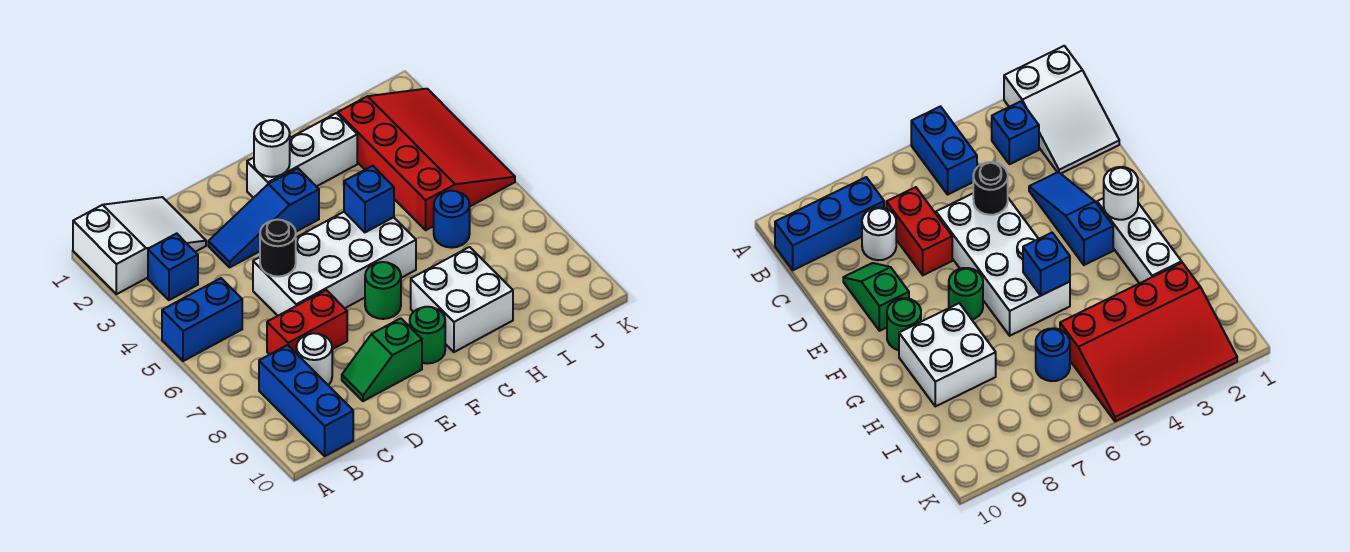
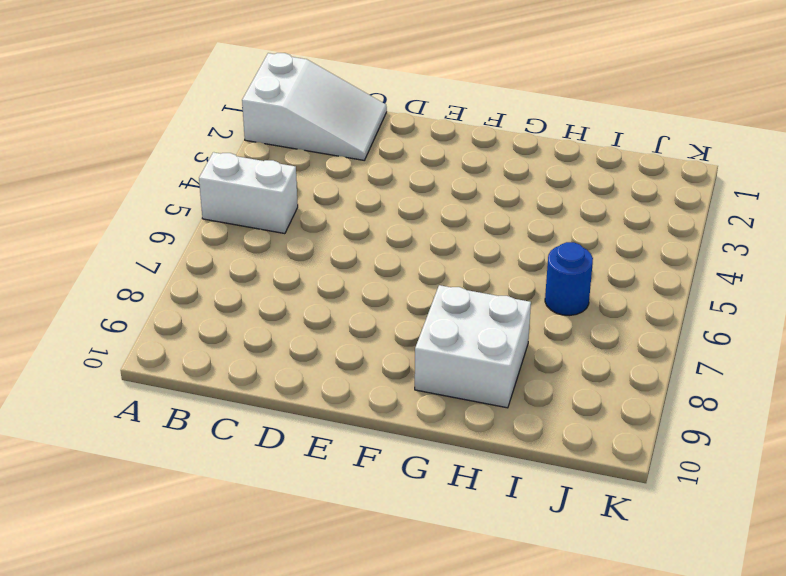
white 1x2 brick [199,152,298,234] -> blue 1x2 brick [162,278,242,361]
none -> blue 1x1 brick [148,233,198,300]
none -> blue 1x3 brick [259,345,353,456]
none -> red 1x2 brick [267,290,347,354]

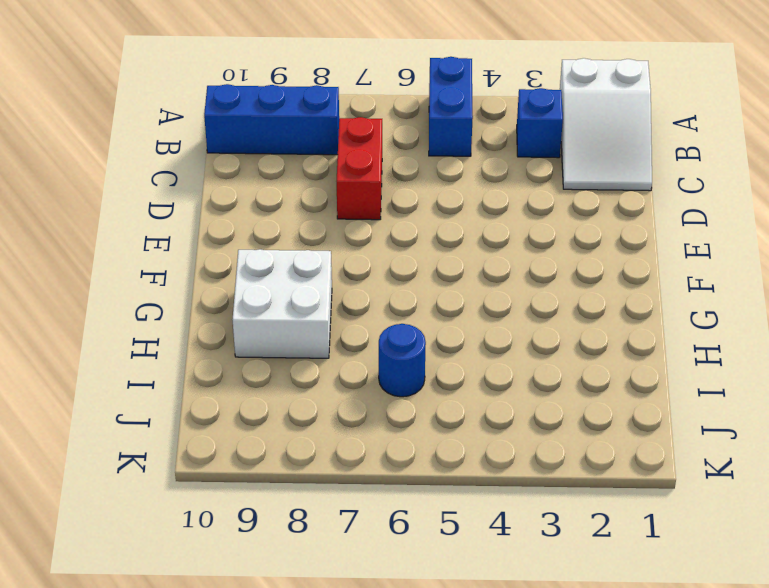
none -> white 1x1 round brick [296,333,332,385]
none -> blue 1x3 slope [208,168,319,267]
none -> white 2x4 brick [253,212,416,316]

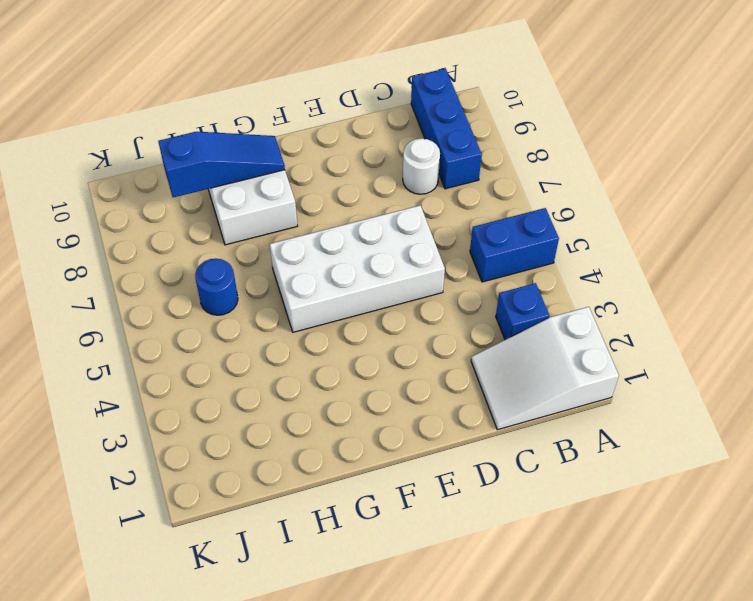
blue 1x3 slope [158,132,285,197] -> blue 1x3 slope moved to [208,168,319,267]
none -> red 1x2 brick [267,290,347,354]
none -> green 1x2 slope [342,318,422,401]
none -> white 1x3 brick [247,113,357,198]

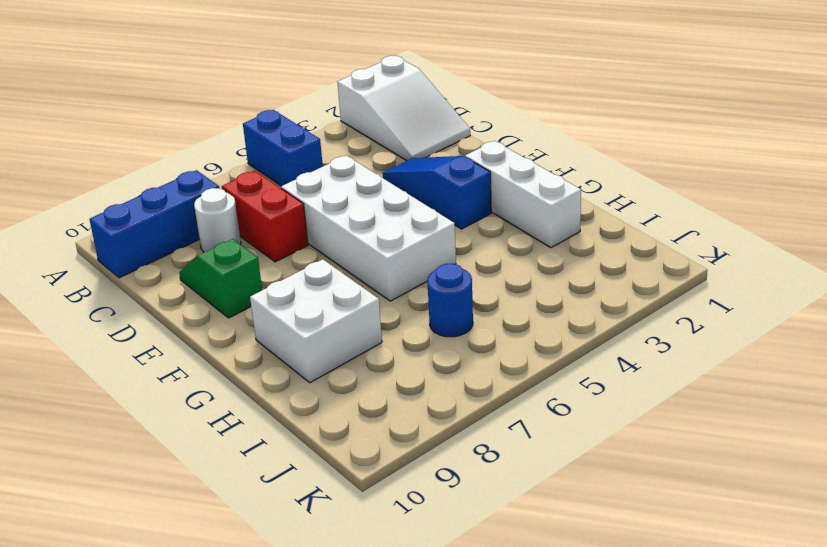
none -> blue 1x1 brick [148,233,198,300]
none -> green 1x1 round brick [365,262,401,319]
none -> green 1x1 round brick [410,307,445,364]

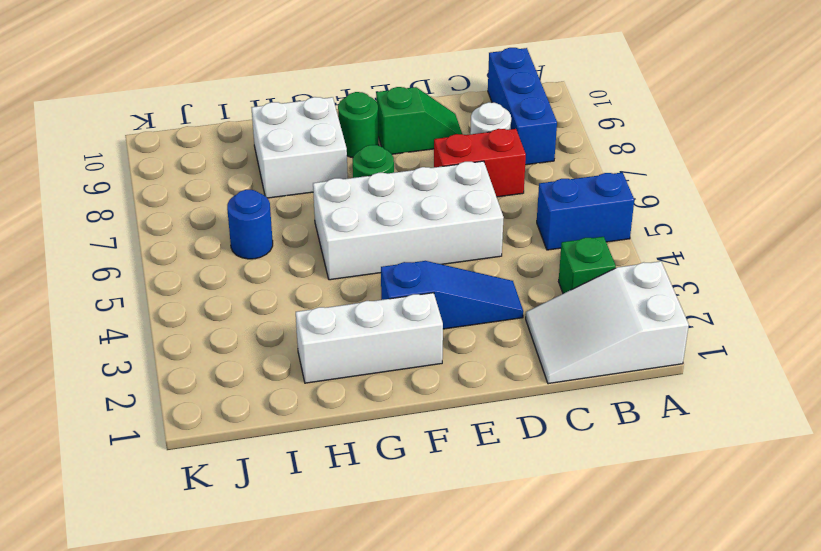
green 1x1 brick [559,237,616,294] -> blue 1x1 brick [148,233,198,300]
none -> red 3x4 slope [338,89,515,230]
none -> black 1x1 round brick [260,220,296,276]
none -> white 1x1 round brick [254,120,290,177]

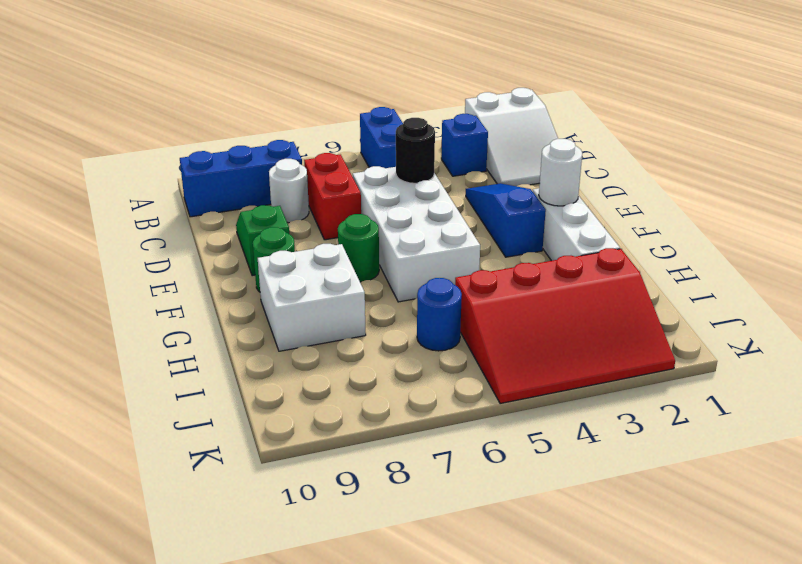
none -> blue 1x1 brick [344,166,394,232]

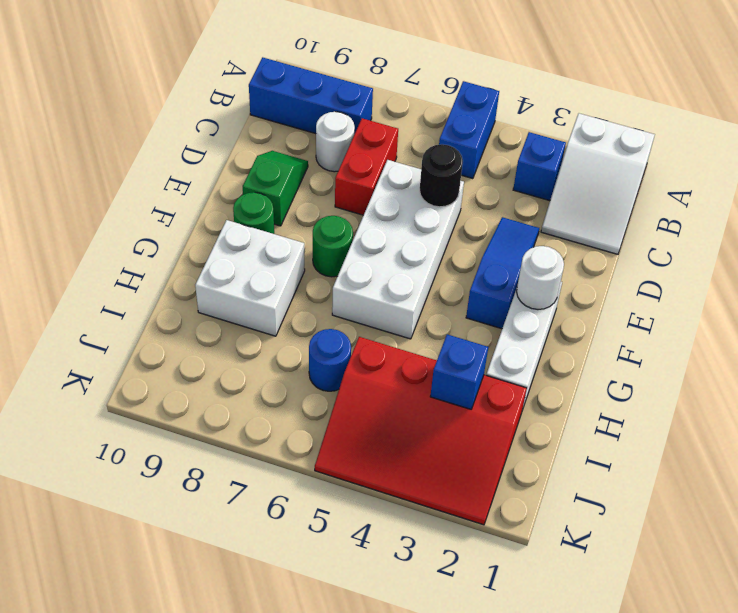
blue 1x1 brick [430,334,488,409] -> blue 1x1 brick moved to [344,166,394,232]

